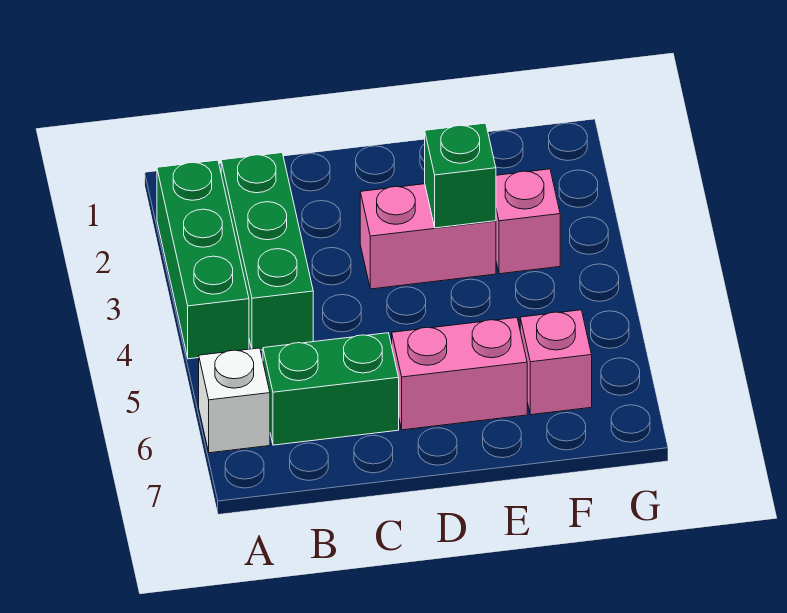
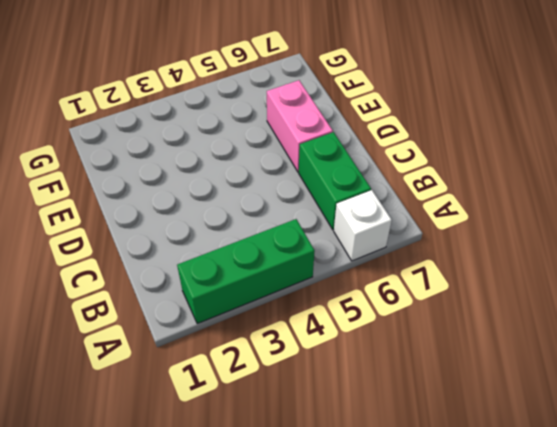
none -> green 1x3 brick [221,153,313,350]
none -> pink 1x2 brick [360,184,496,289]

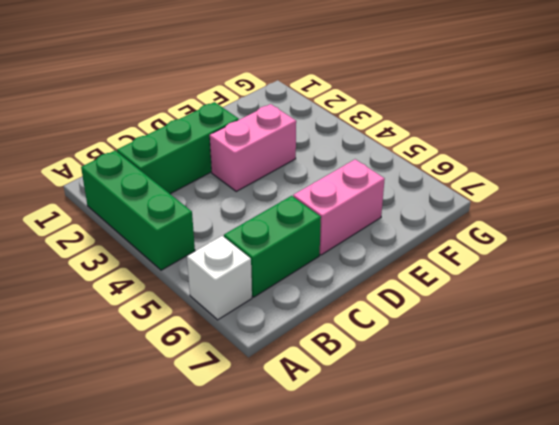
green 1x3 brick [117,102,239,194] -> green 1x3 brick turned to [221,153,313,350]
none -> pink 1x1 brick [496,169,560,274]
none -> pink 1x1 brick [520,310,592,415]

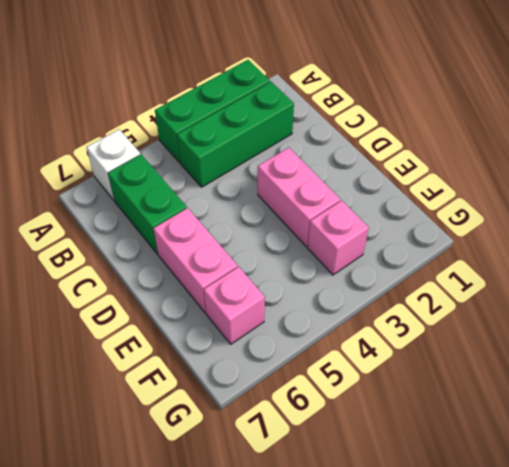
none -> green 1x1 brick [425,123,496,228]

